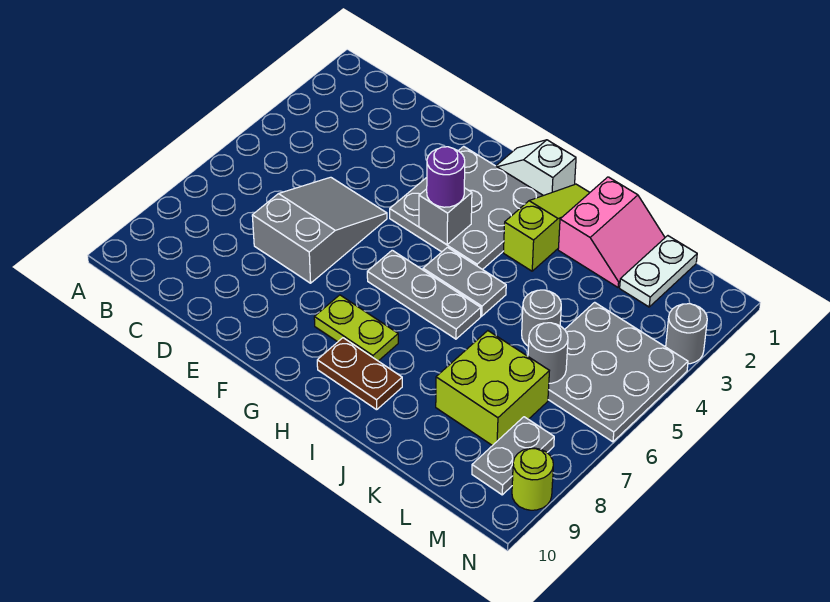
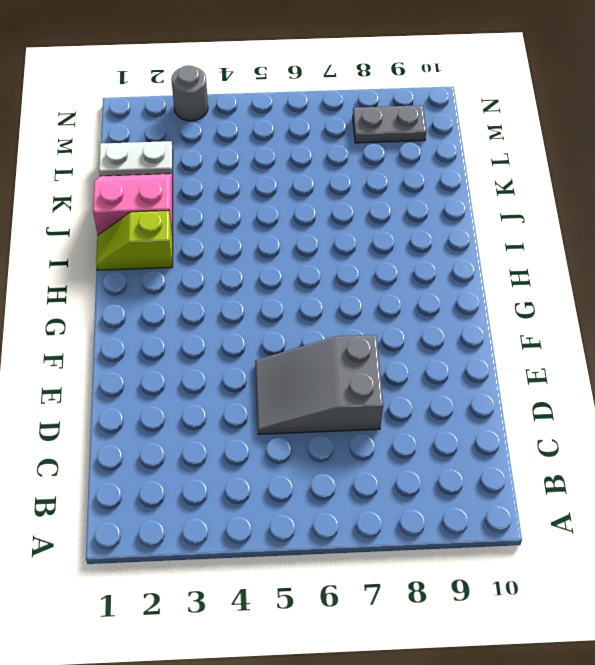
lime 1x2 slope [96,210,173,270] -> lime 1x3 slope [504,184,590,271]
none -> grey 3x3 plate [390,146,543,270]
none -> white 1x2 slope [496,140,576,196]
none -> grey 1x3 plate [367,250,481,339]

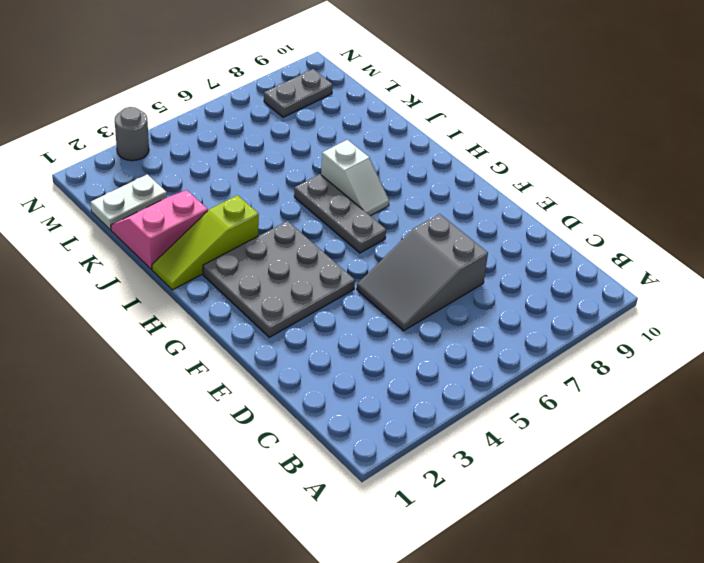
white 1x2 slope [321,140,389,216] -> white 1x2 slope moved to [496,140,576,196]
none -> lime 1x2 plate [314,295,398,361]
none -> grey 1x2 plate [423,247,506,316]
none -> brown 1x2 plate [317,338,402,410]

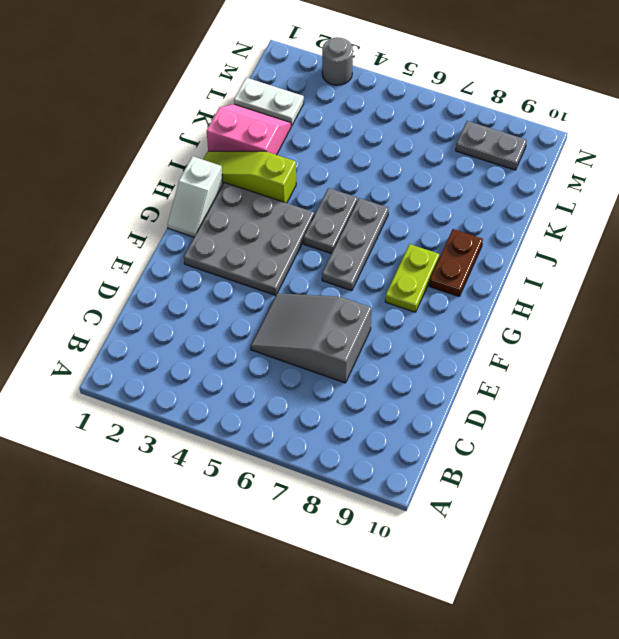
none -> grey 1x1 round brick [522,290,561,347]
none -> lime 2x2 brick [436,331,549,446]
none -> grey 3x3 plate [548,302,688,442]

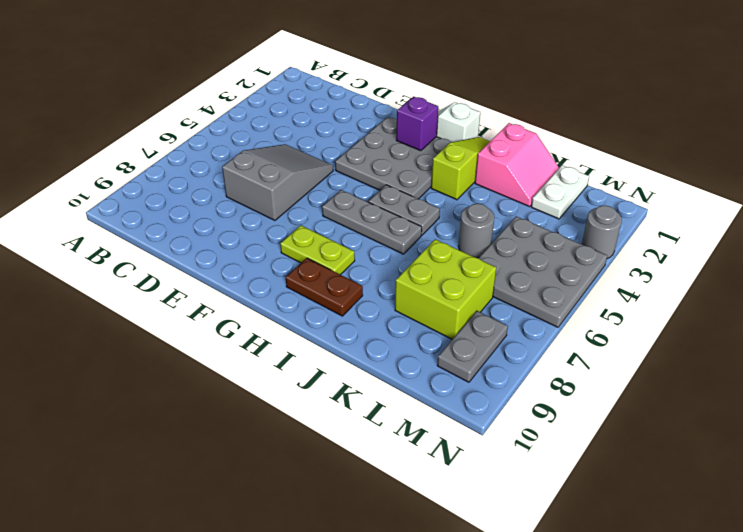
purple 1x1 brick [396,97,438,151] -> none
none -> lime 1x1 round brick [512,448,553,510]
none -> grey 1x1 brick [419,188,472,245]
none -> grey 1x1 round brick [528,323,568,383]

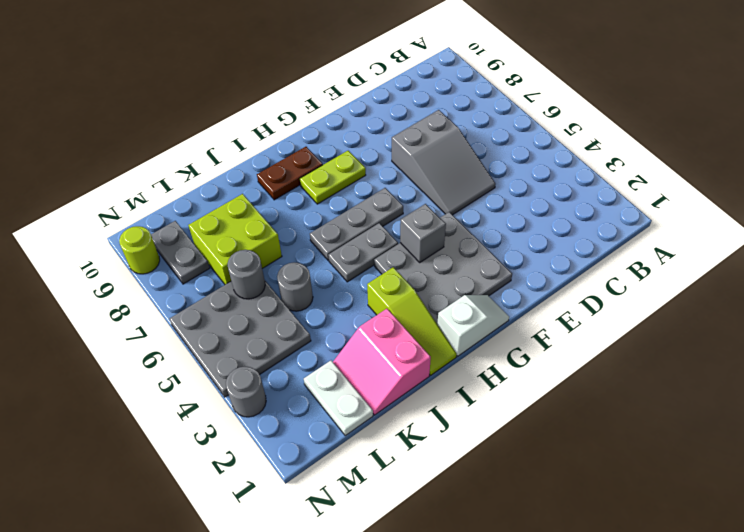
none -> purple 1x1 round brick [427,147,465,207]

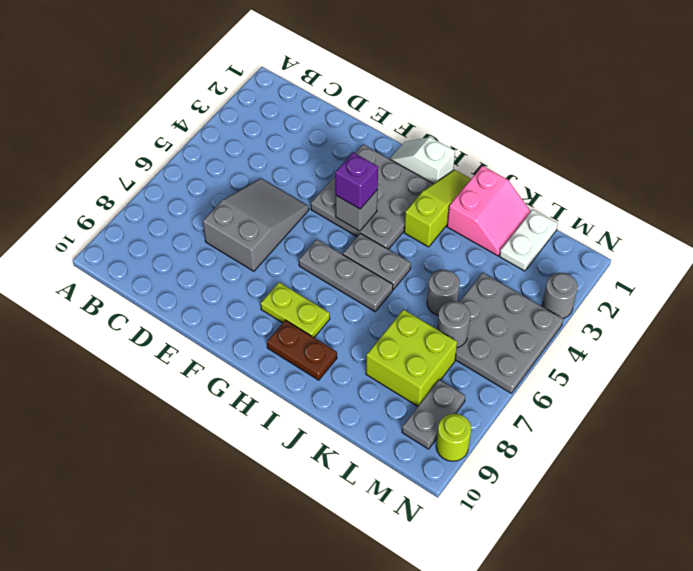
purple 1x1 brick [335,152,378,209] -> purple 1x1 round brick [427,147,465,207]

